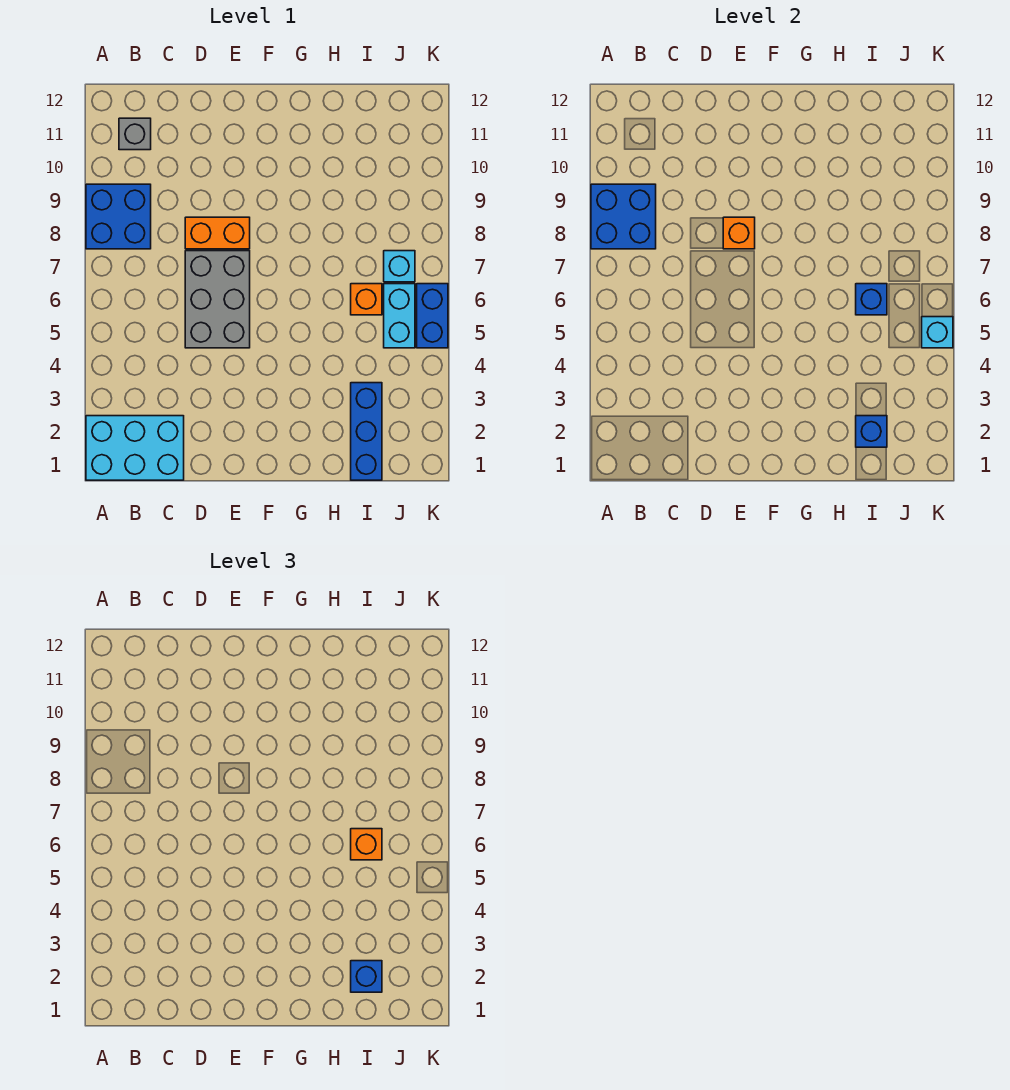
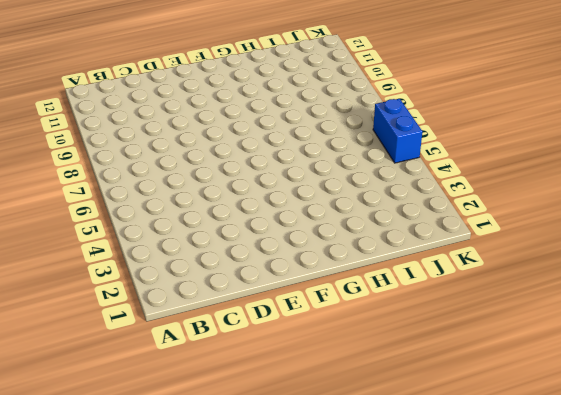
none -> cyan 2x3 brick [86,416,184,480]
none -> blue 2x2 brick [86,184,151,249]
none -> grey 1x1 brick [119,118,151,150]

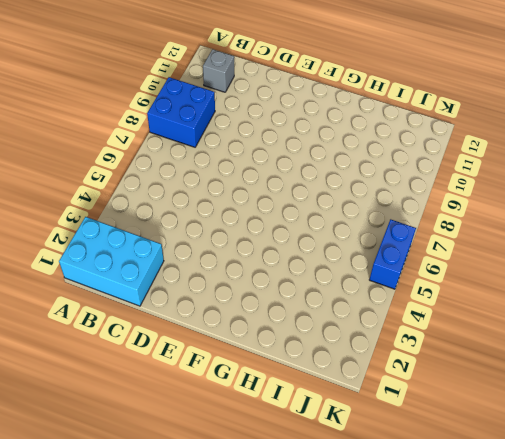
none -> grey 2x3 brick [185,251,250,348]
none -> orange 1x2 brick [185,217,250,249]
none -> blue 1x3 brick [351,383,382,480]

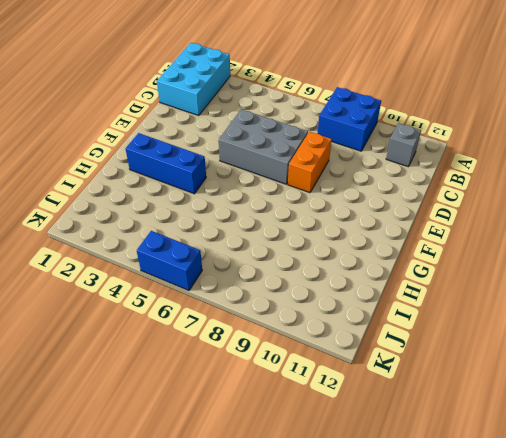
blue 1x3 brick [126,133,206,194] -> blue 1x3 brick moved to [351,383,382,480]
none -> orange 1x1 brick [351,284,382,315]
none -> cyan 1x2 brick [384,284,415,348]
none -> cyan 1x1 brick [384,251,415,282]

